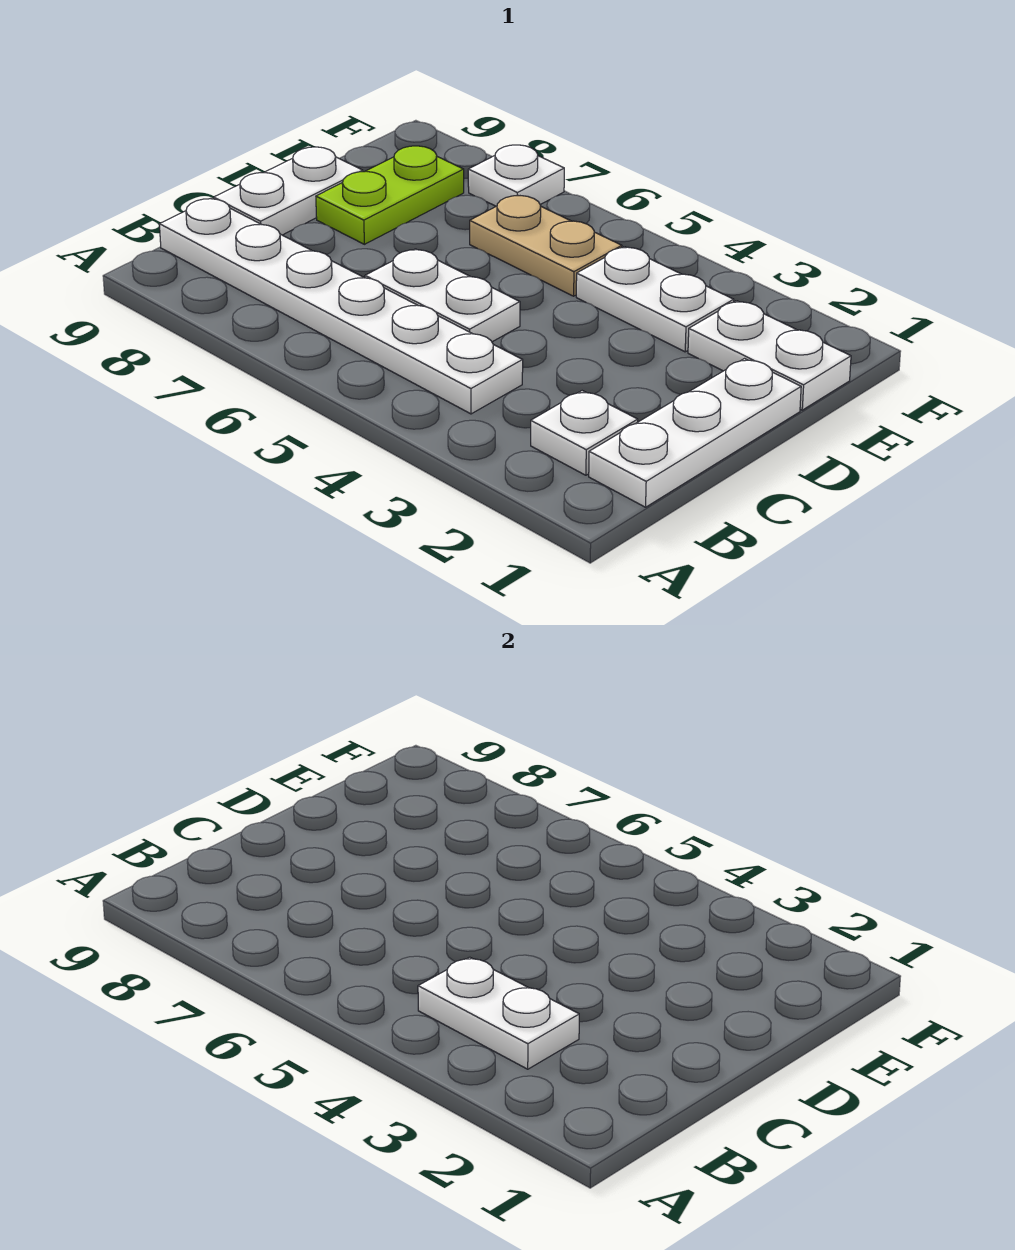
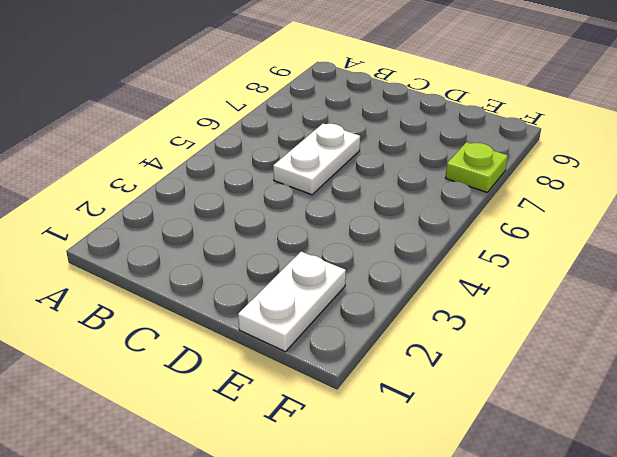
lime 1x1 plate [445,142,508,192] -> white 1x1 plate [468,145,564,206]
none -> white 1x3 plate [589,359,801,507]
none -> white 1x1 plate [531,391,638,475]

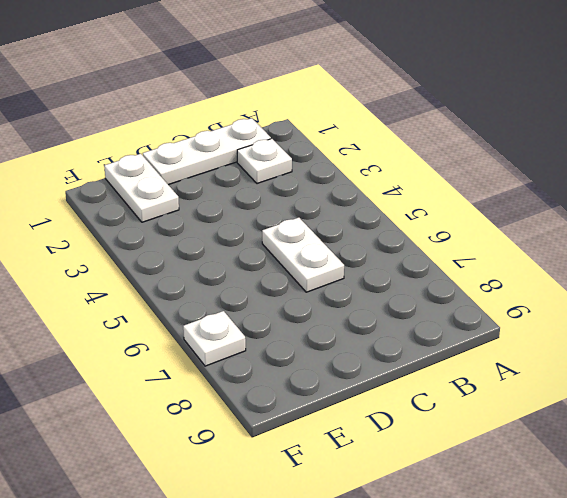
none -> white 1x6 plate [159,199,523,414]
none -> white 1x2 plate [214,147,363,235]

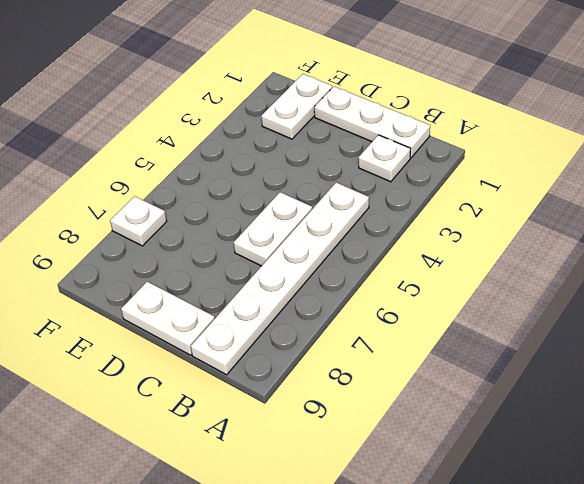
none -> lime 1x2 plate [316,146,464,244]
none -> white 1x2 plate [576,247,734,352]

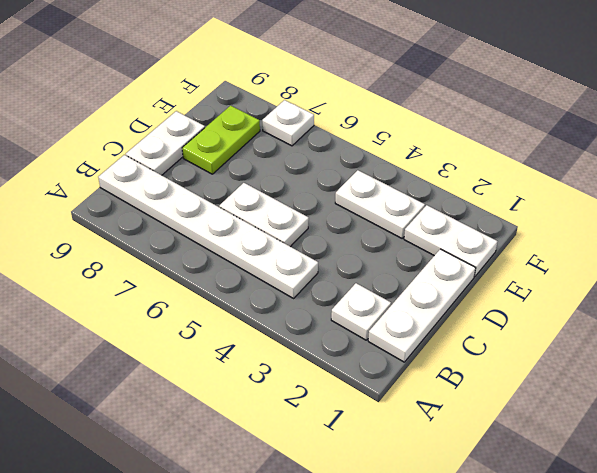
none -> tan 1x2 plate [470,195,622,296]
none -> white 1x2 plate [418,957,579,1069]

